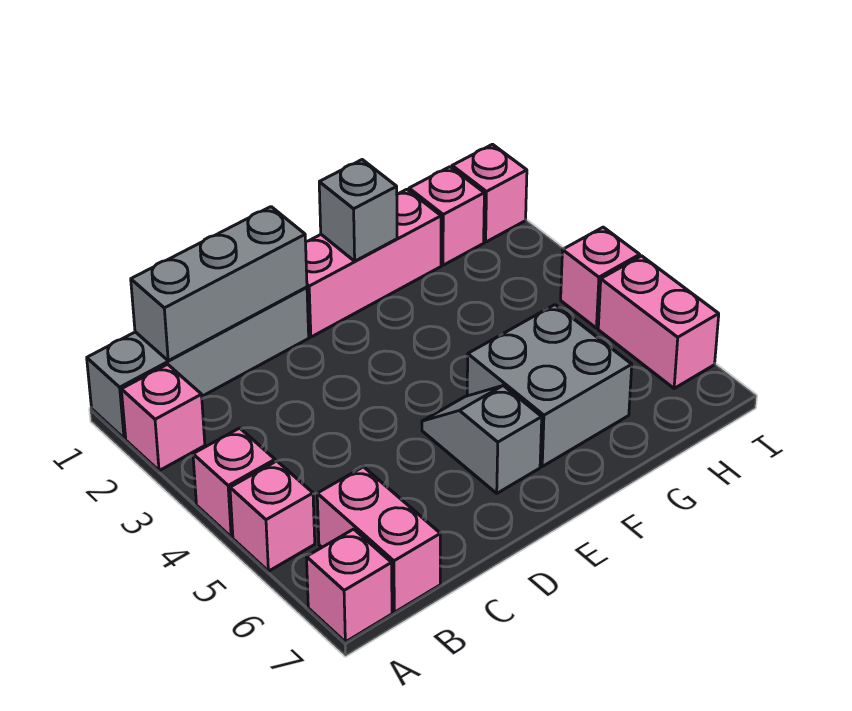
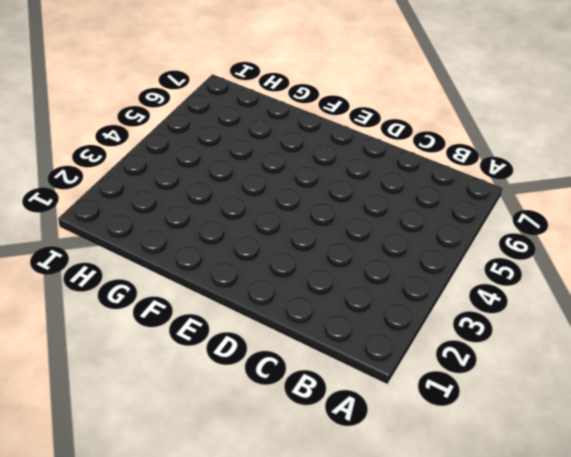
none -> grey 1x4 brick [87,287,309,439]
none -> pink 1x1 brick [121,364,205,471]
none -> pink 1x1 brick [193,428,275,537]

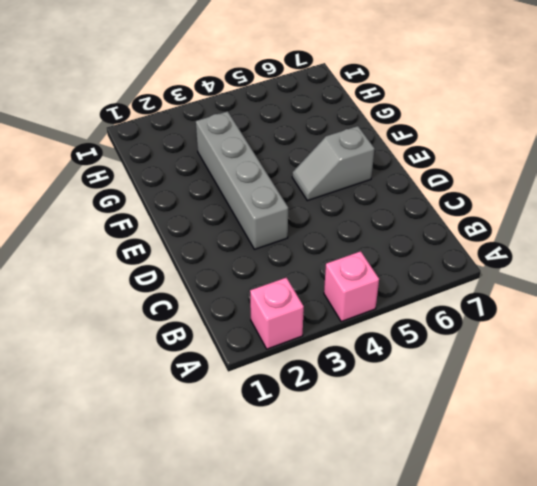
grey 1x4 brick [196,111,288,249] -> grey 1x4 brick moved to [87,287,309,439]
none -> pink 1x1 brick [230,461,315,571]
none -> pink 1x1 brick [307,529,392,642]
none -> pink 1x2 brick [317,467,440,612]

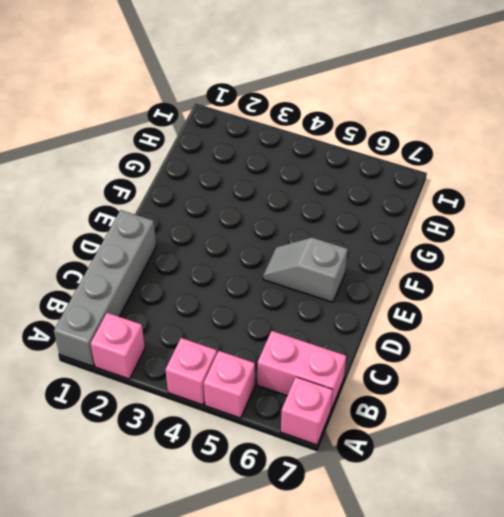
none -> pink 1x3 brick [306,189,441,337]
none -> grey 2x2 brick [467,305,632,466]
none -> pink 1x1 brick [409,167,484,265]

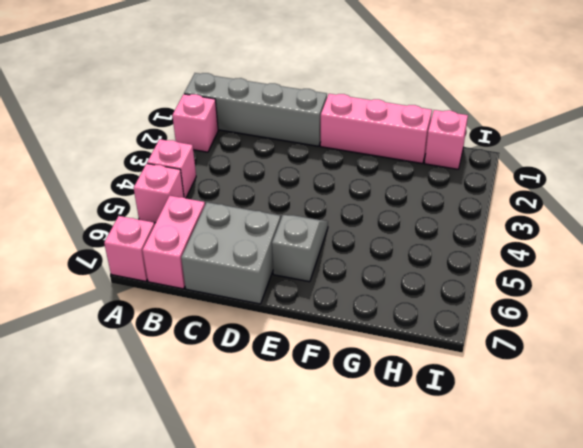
grey 2x2 brick [181,202,281,304] -> grey 2x2 brick moved to [467,305,632,466]
none -> pink 1x1 brick [452,144,527,242]
none -> pink 1x1 brick [561,227,640,328]
none -> pink 1x2 brick [598,256,719,388]

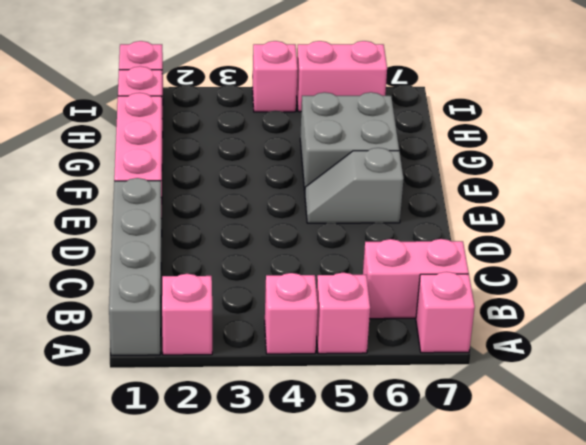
none -> grey 1x3 brick [131,207,307,361]
none -> grey 1x1 brick [319,160,397,261]

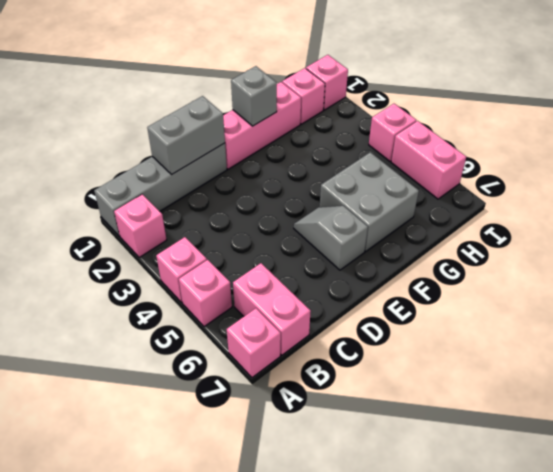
grey 1x2 brick [147,96,225,175] -> grey 1x3 brick [131,207,307,361]

